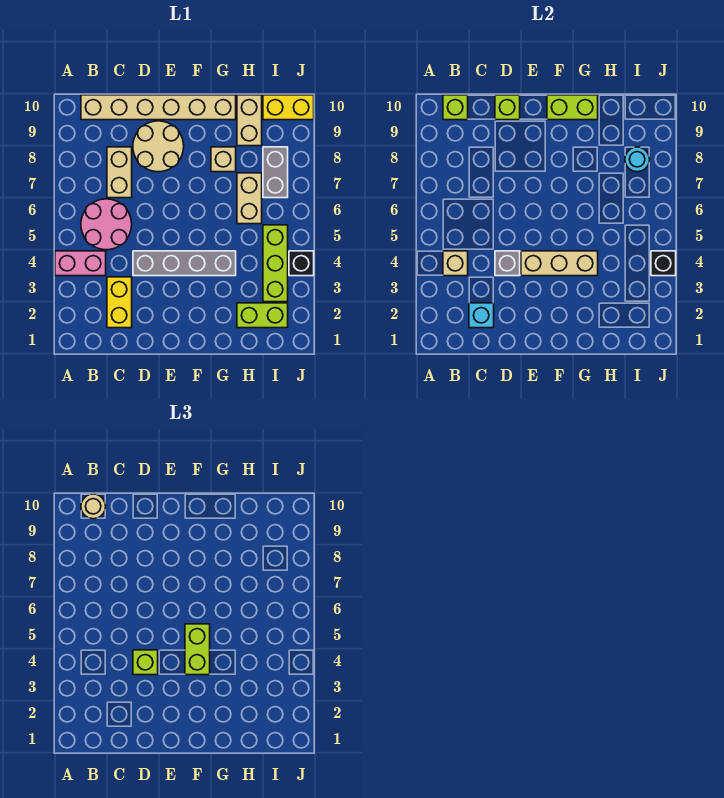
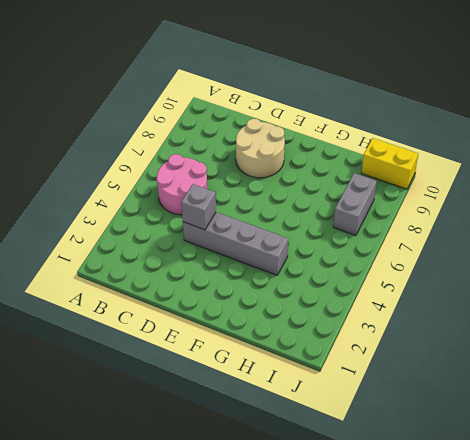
none -> pink 1x2 brick [55,251,106,276]
none -> tan 1x6 brick [81,95,236,120]
none -> yellow 1x2 brick [107,277,132,328]

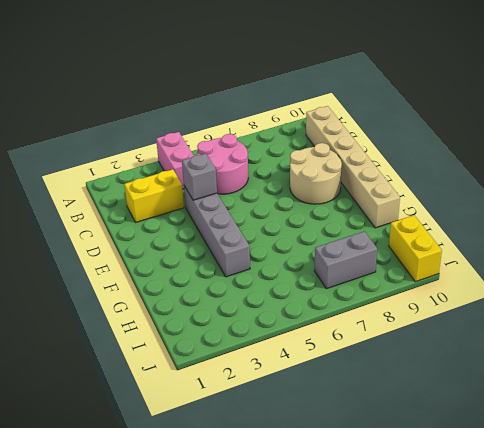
none -> tan 1x2 brick [107,147,132,198]
none -> tan 1x1 brick [211,147,236,172]
none -> lime 1x2 brick [237,303,288,328]

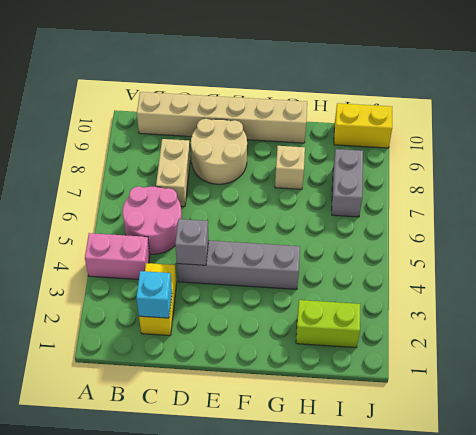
none -> tan 1x2 brick [237,173,262,224]
none -> tan 1x2 brick [237,95,262,146]
none -> lime 1x3 brick [263,225,288,302]

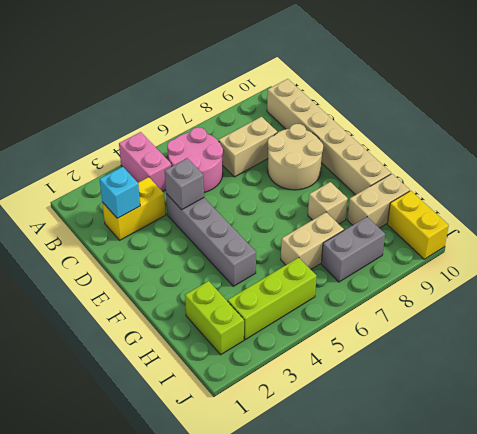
none -> black 1x1 brick [289,251,314,276]
none -> tan 1x1 brick [443,251,468,276]
none -> lime 1x1 brick [443,95,468,120]

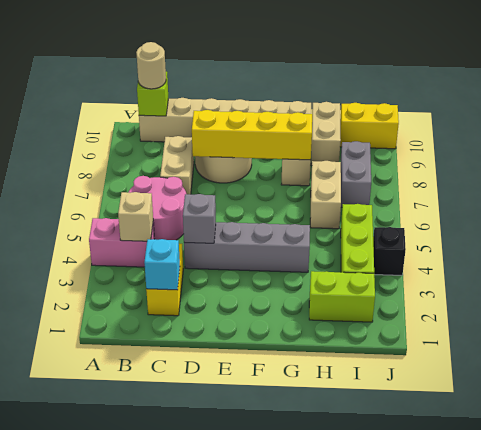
yellow 1x4 brick [192,110,312,160] -> none
none -> lime 1x1 brick [495,95,520,120]
none -> tan 1x3 brick [521,251,598,276]
none -> lime 1x2 brick [547,95,598,120]

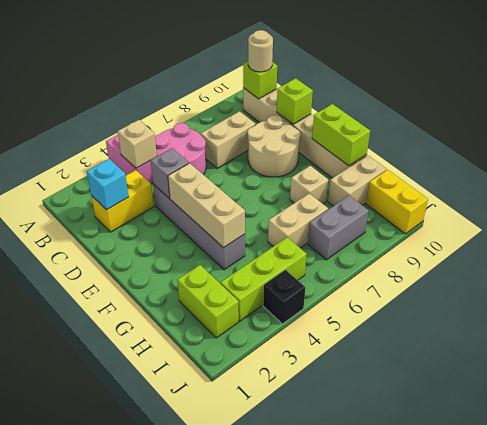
none -> cyan 1x1 round brick [625,147,650,172]
none -> black 1x1 brick [651,251,676,276]
none -> lime 1x1 brick [133,650,158,675]

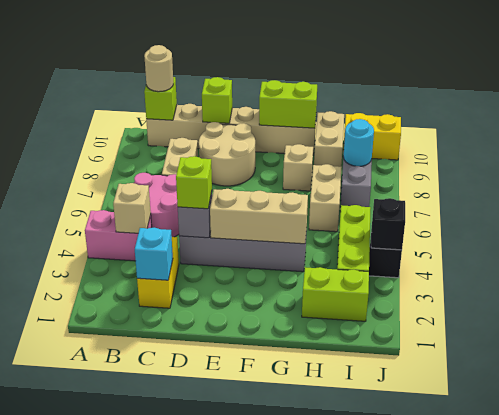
none -> lime 1x2 brick [185,624,210,675]

